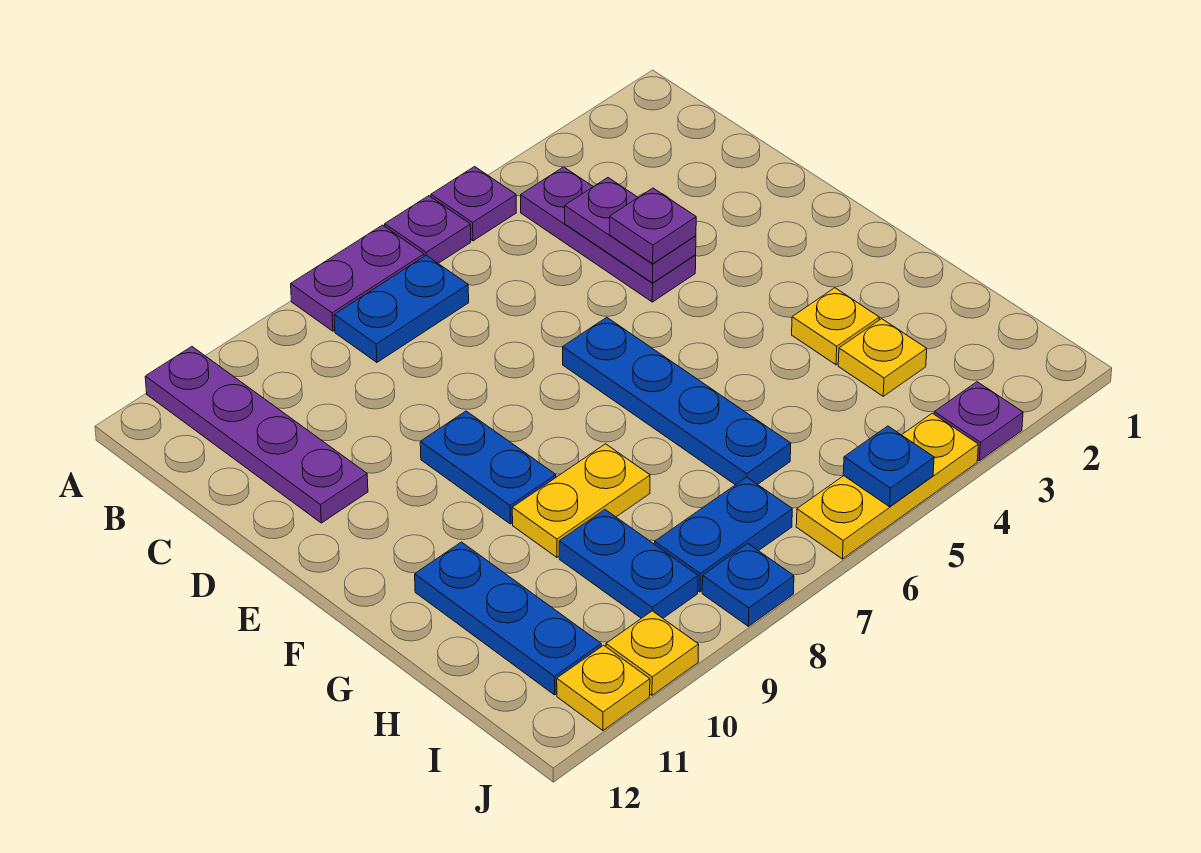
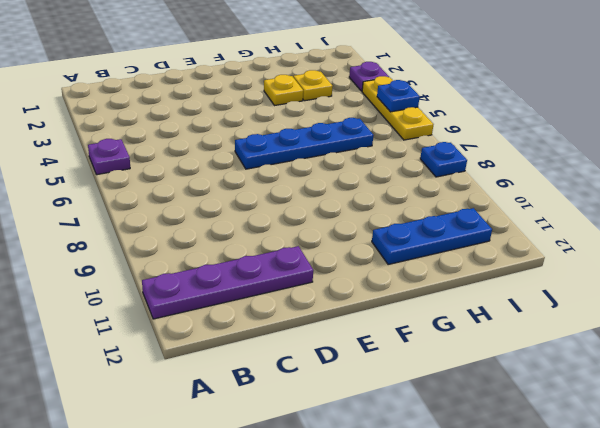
none -> purple 1x1 plate [385,196,471,263]
none -> purple 1x2 plate [291,225,424,331]
none -> purple 1x3 plate [521,167,696,302]

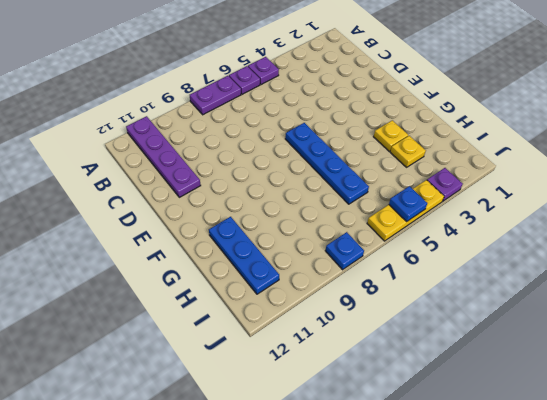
none -> purple 1x3 plate [521,167,696,302]
none -> blue 1x2 plate [334,255,469,362]
none -> blue 1x2 plate [420,411,556,524]

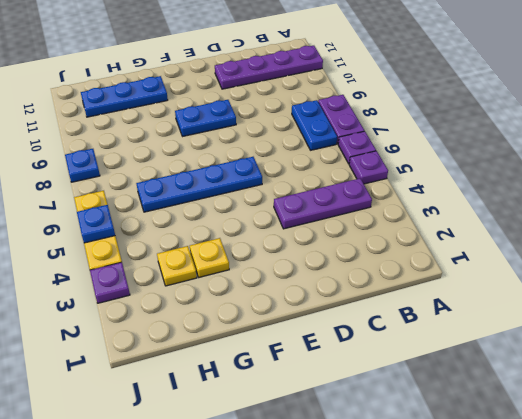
none -> yellow 1x2 plate [512,444,650,557]
none -> blue 1x2 plate [559,510,698,618]
none -> blue 1x2 plate [655,477,792,592]

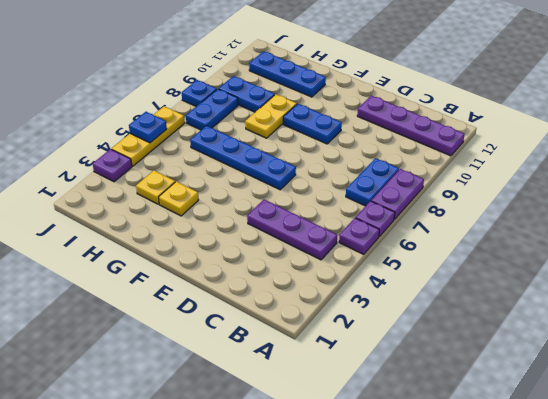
none -> yellow 1x1 plate [606,611,699,695]
none -> yellow 1x1 plate [557,645,650,730]
none -> purple 1x2 plate [565,178,696,283]

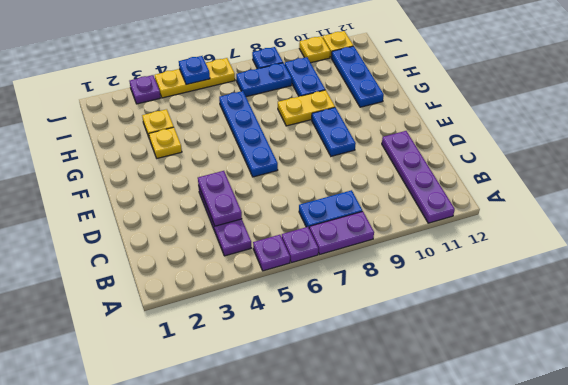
none -> purple 1x1 plate [610,188,696,264]

